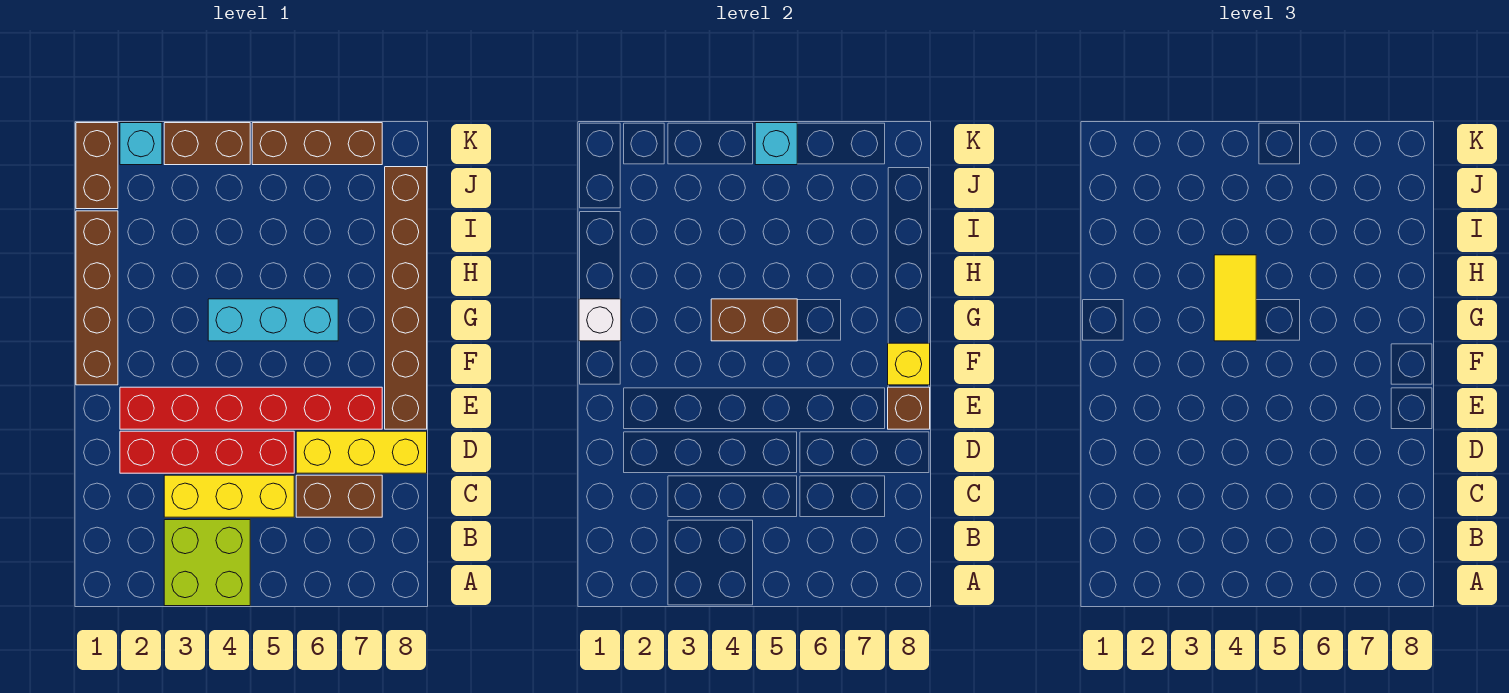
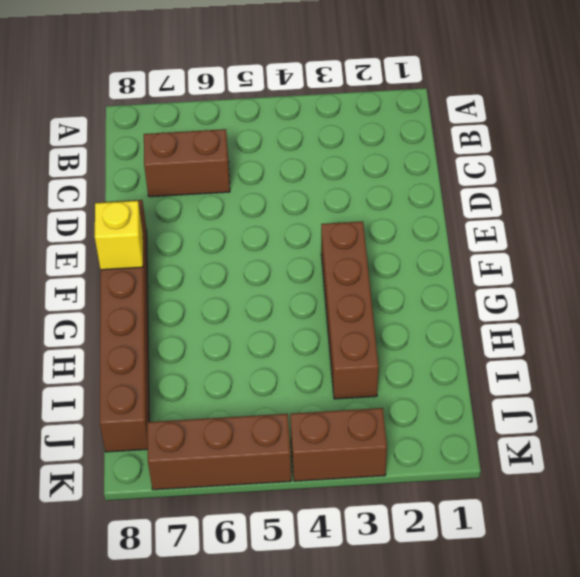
brown 1x4 brick [321,221,378,399] -> brown 1x4 brick moved to [76,211,118,385]
none -> lime 2x2 brick [164,520,250,606]
none -> yellow 1x3 brick [164,475,294,517]
none -> red 1x4 brick [120,431,294,473]

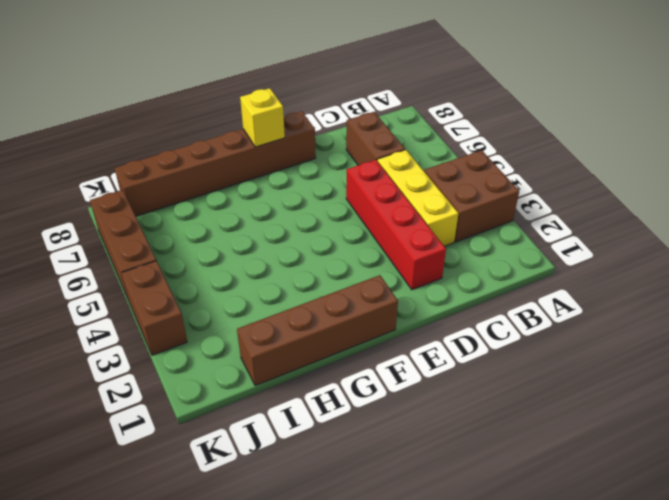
brown 2x2 brick [424,150,519,242] -> lime 2x2 brick [164,520,250,606]
none -> yellow 1x3 brick [296,431,427,473]
none -> red 1x6 brick [120,387,382,429]
none -> cyan 1x3 brick [208,299,338,341]

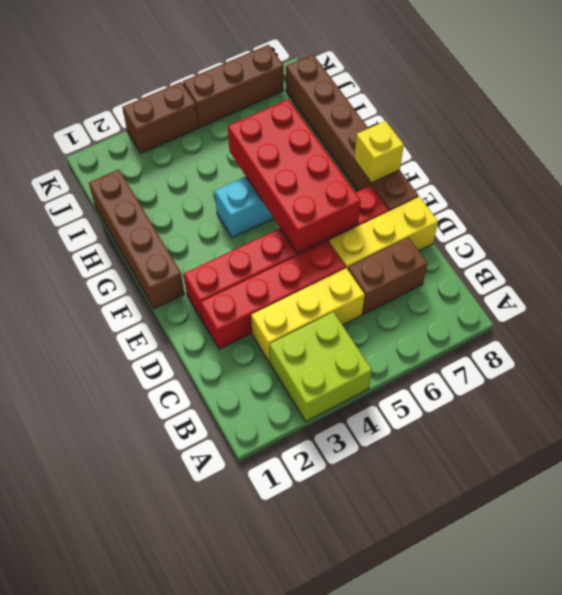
red 2x4 brick [228,99,361,253] -> brown 1x2 brick [711,299,797,341]
none -> brown 1x2 brick [76,123,118,209]
none -> cyan 1x1 brick [120,123,162,165]
none -> brown 1x1 brick [888,387,930,429]

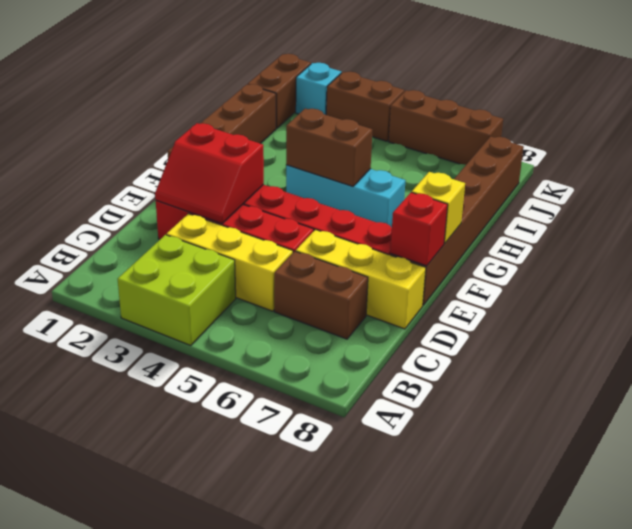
red 2x2 slope [155,123,264,223] -> none
red 1x1 brick [390,192,448,266] -> brown 1x1 brick [888,387,930,429]
none -> white 1x1 brick [579,299,621,341]
none -> cyan 1x1 brick [755,123,797,165]
none -> yellow 1x2 tile [1214,255,1256,341]

